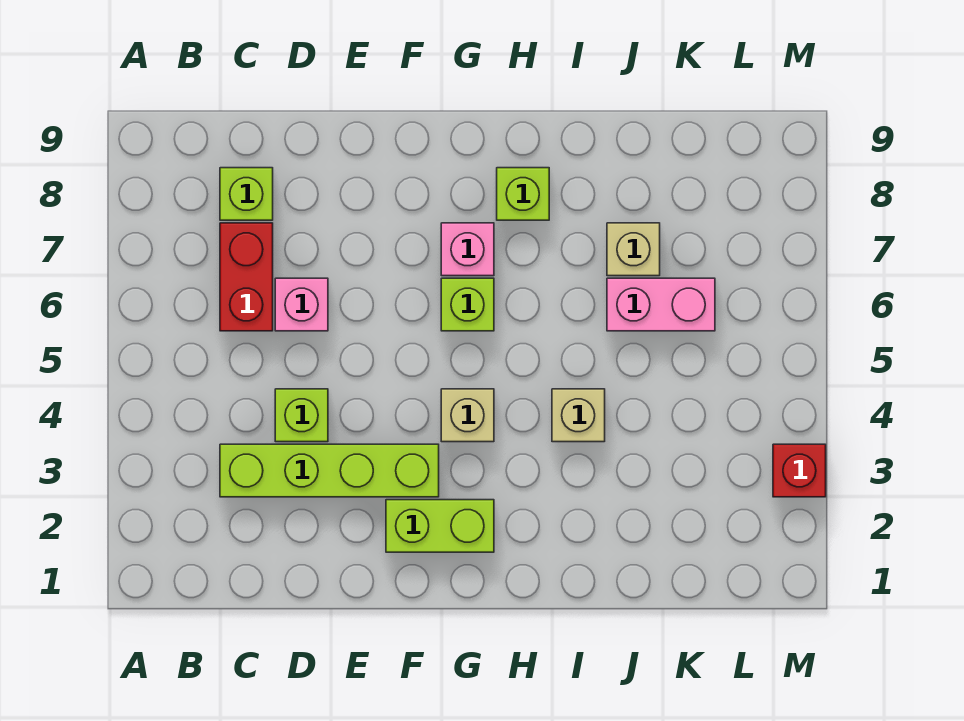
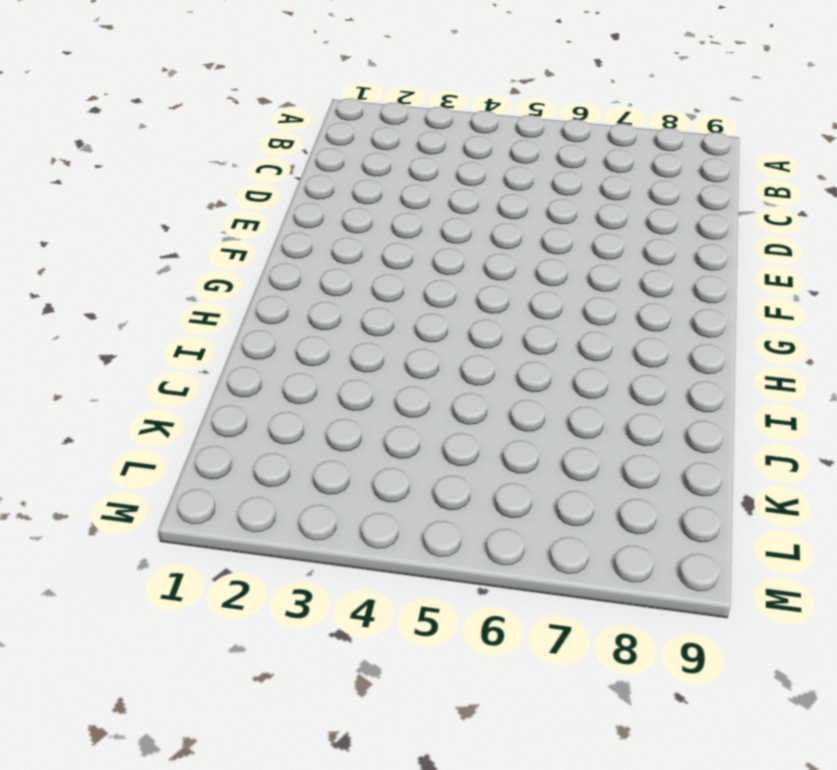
none -> lime 1x4 brick [220,444,439,497]
none -> red 1x2 brick [220,223,273,331]
none -> lime 1x1 brick [220,168,273,220]

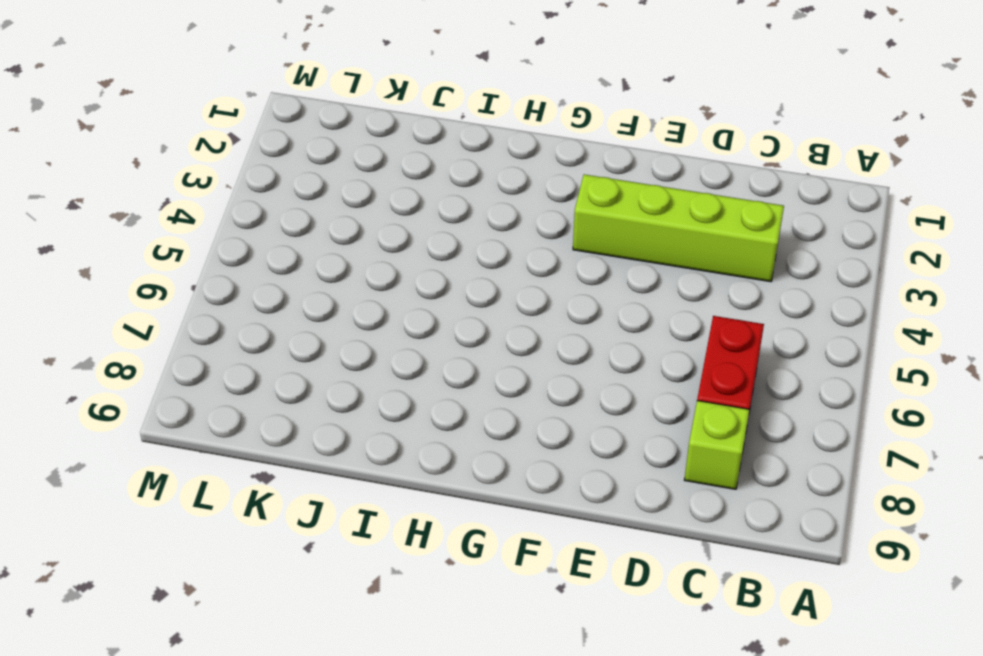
none -> lime 1x1 brick [275,389,328,442]
none -> pink 1x1 brick [275,278,328,331]
none -> lime 1x2 brick [386,500,494,552]

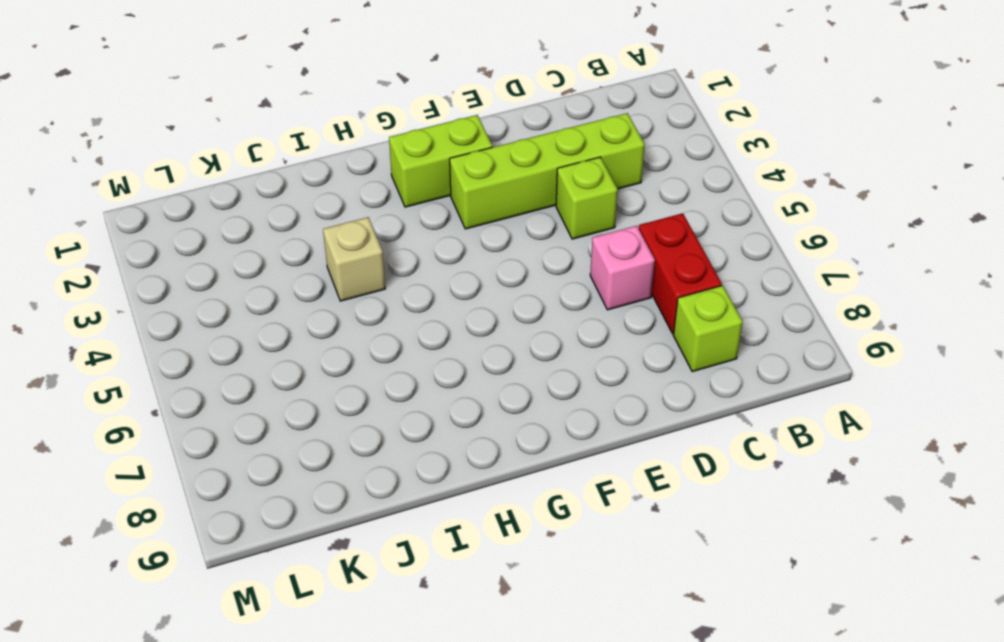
none -> tan 1x1 brick [441,389,494,442]
none -> lime 1x1 brick [441,278,494,331]
none -> pink 1x1 brick [441,223,494,276]

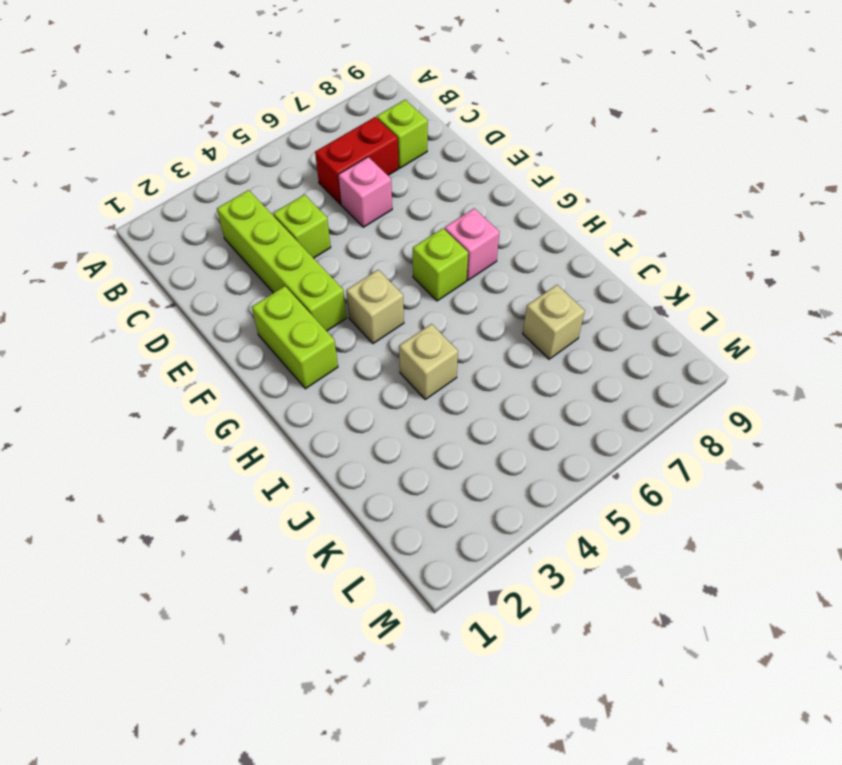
none -> lime 1x1 brick [497,168,549,220]
none -> pink 1x2 brick [607,278,715,331]
none -> red 1x1 brick [773,444,826,497]

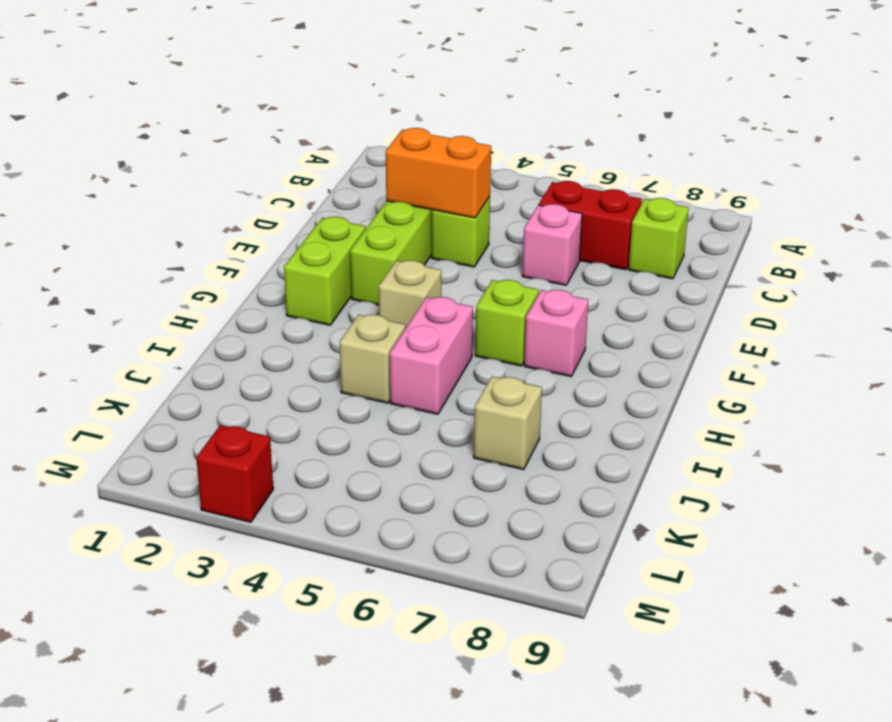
orange 1x2 brick [386,128,491,218] -> none
pink 1x2 brick [390,297,473,414] -> pink 1x2 brick moved to [607,278,715,331]
none -> lime 1x1 brick [497,168,549,220]

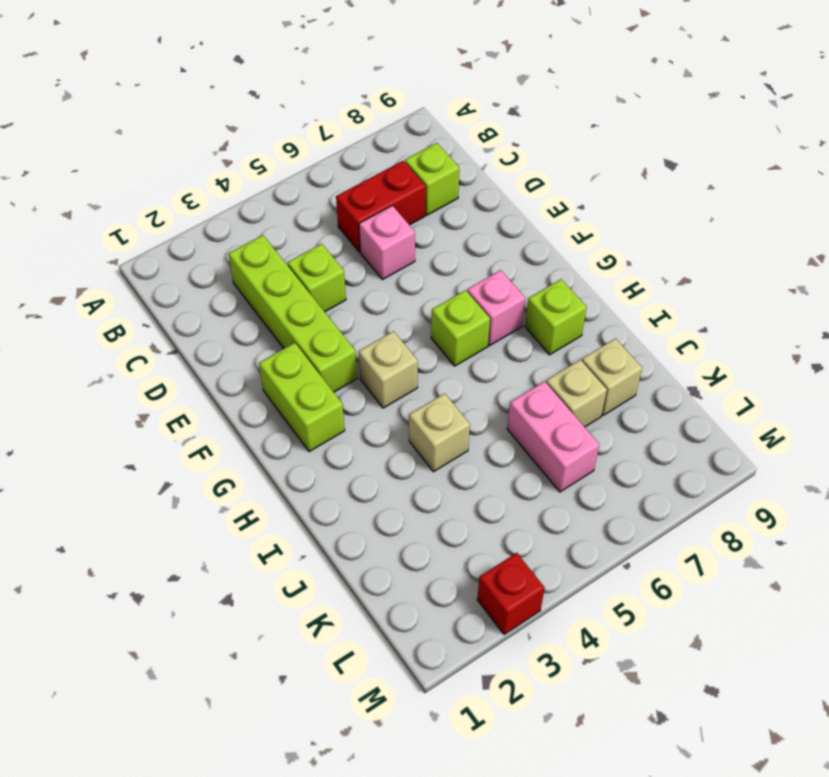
tan 1x1 brick [582,339,642,415] -> none

